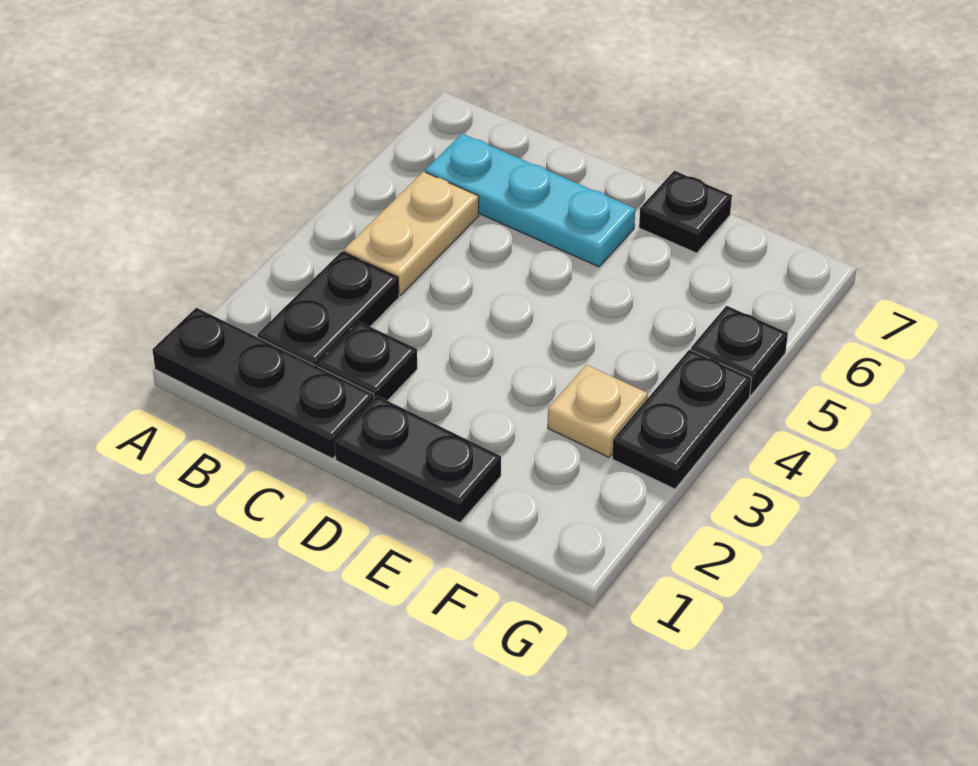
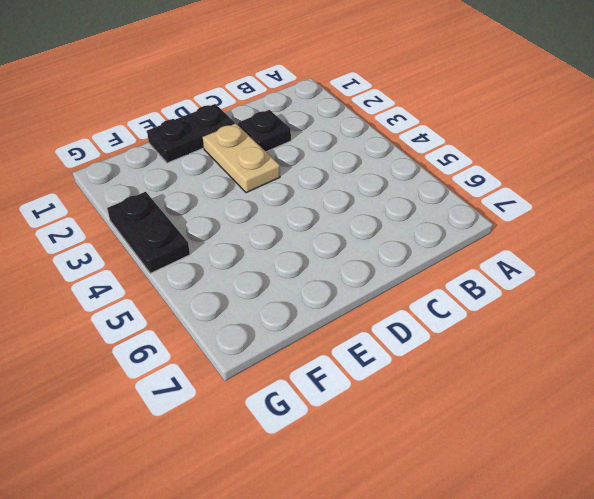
tan 1x2 plate [203,123,280,193] -> tan 1x2 plate moved to [344,172,479,295]
none -> black 1x3 plate [152,308,374,458]
none -> black 1x2 plate [257,251,399,366]

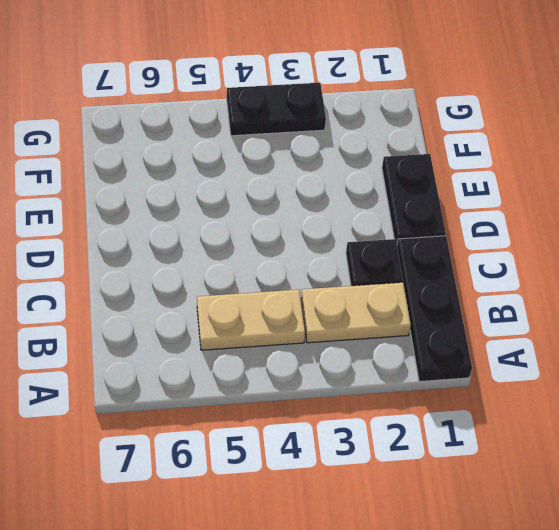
tan 1x2 plate [301,282,411,343] -> black 1x2 plate [257,251,399,366]
none -> cyan 1x3 plate [425,134,635,267]
none -> black 1x1 plate [639,171,732,253]

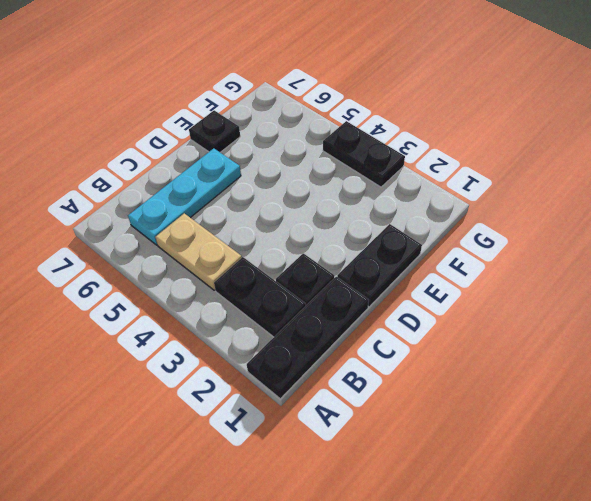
none -> tan 1x1 plate [548,365,648,457]
none -> black 1x1 plate [691,306,788,395]

